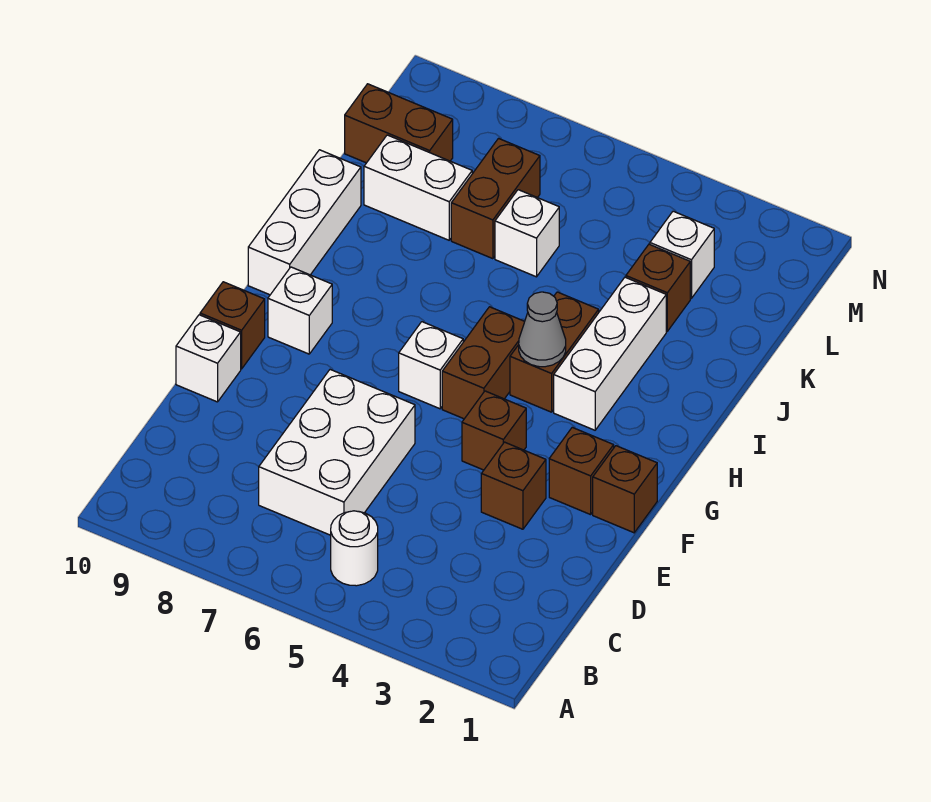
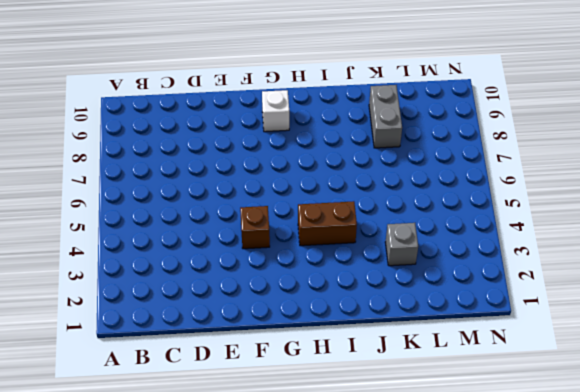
grey 1x1 brick [385,223,418,266] -> brown 1x1 brick [626,244,690,331]
grey 1x2 brick [369,85,402,148] -> white 1x2 brick [364,135,472,240]
none -> white 1x1 round brick [331,511,378,586]
none -> white 2x3 brick [259,370,415,535]
none -> brown 1x1 brick [481,442,546,529]

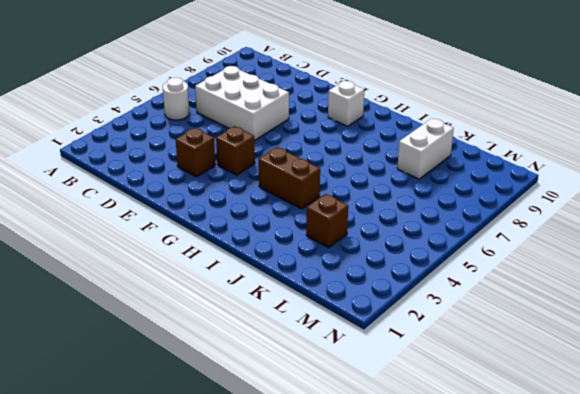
none -> white 1x1 brick [176,315,241,402]
none -> brown 1x1 brick [593,446,657,533]
none -> brown 1x1 brick [549,427,614,515]

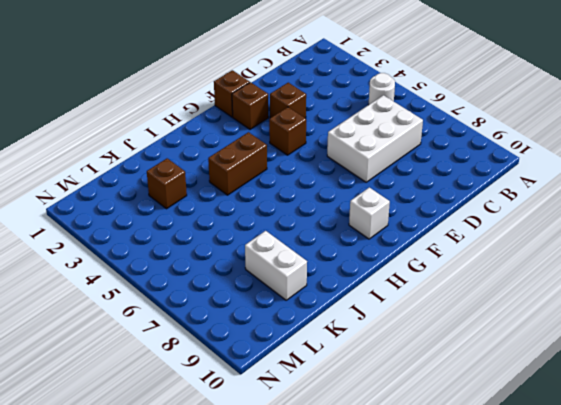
none -> white 1x1 brick [176,315,241,402]
none -> brown 1x1 brick [200,282,265,369]
none -> brown 1x2 brick [442,307,525,419]

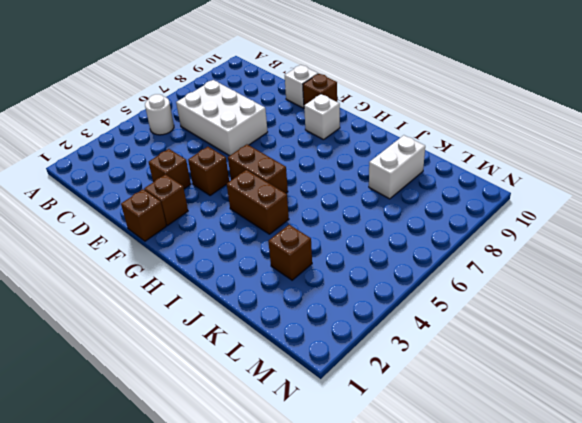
none -> white 1x1 brick [399,322,463,409]
none -> white 1x3 brick [554,277,666,430]
none -> white 1x3 brick [248,150,361,295]

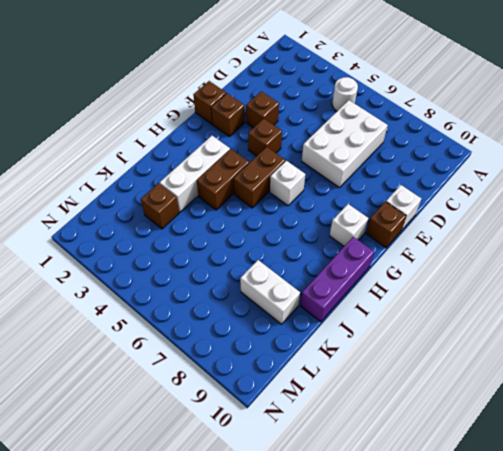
purple 1x3 brick [300,237,374,322] -> white 1x3 brick [248,150,361,295]
none -> white 1x1 brick [495,190,559,277]
none -> brown 1x2 brick [451,138,540,259]
none -> white 1x1 brick [650,211,714,298]

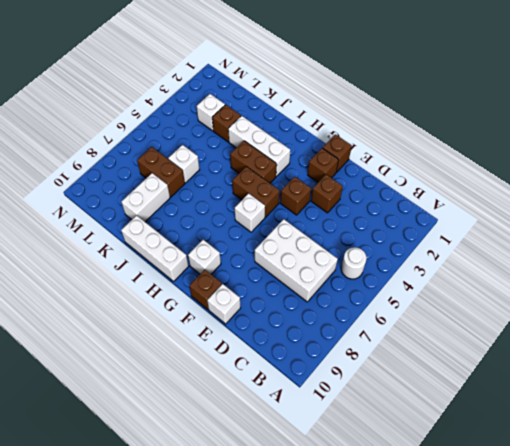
none -> brown 1x2 brick [345,84,453,163]
none -> grey 1x1 cone [519,292,566,367]

